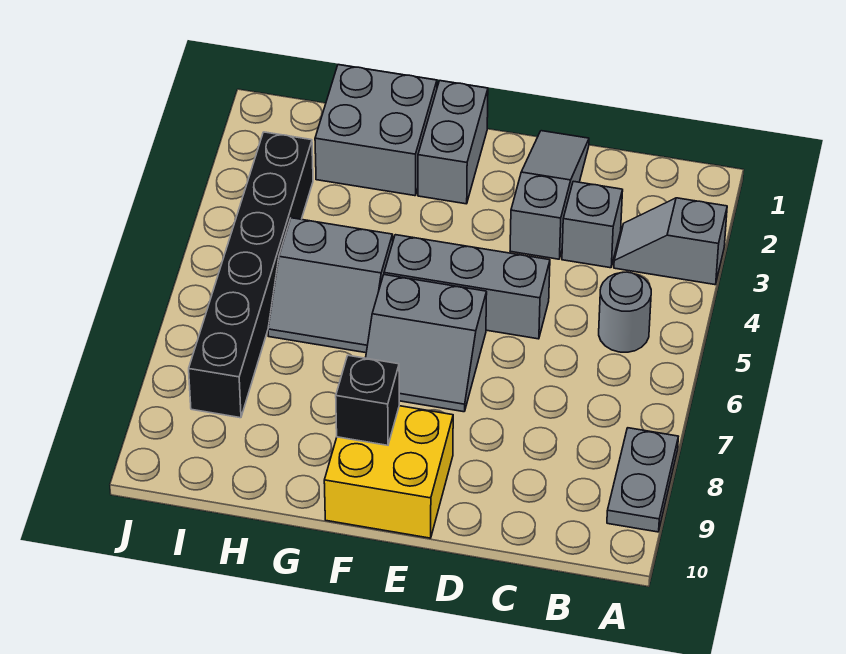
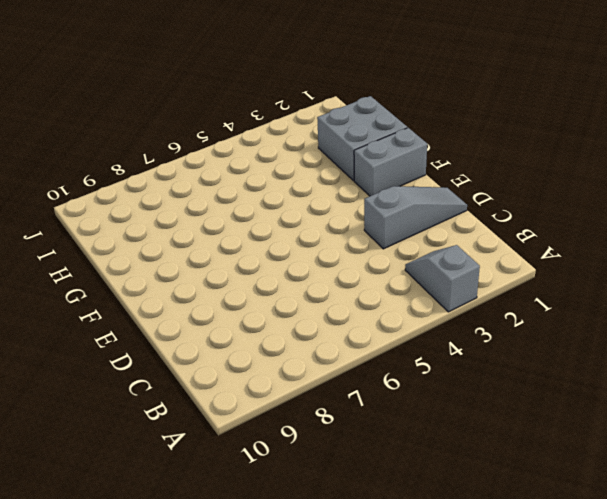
none -> grey 1x2 plate [607,428,678,532]
none -> grey 1x1 round brick [599,272,651,352]
none -> grey 1x1 brick [562,181,623,268]

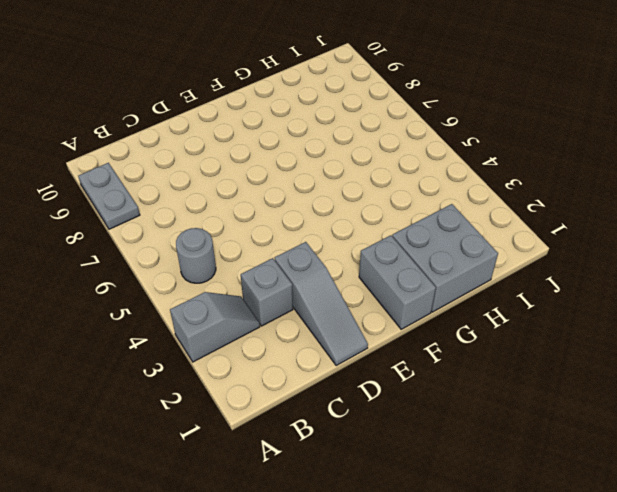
none -> grey 1x3 brick [384,235,550,339]
none -> grey 2x2 slope [366,275,487,412]
none -> yellow 2x2 brick [324,406,453,538]

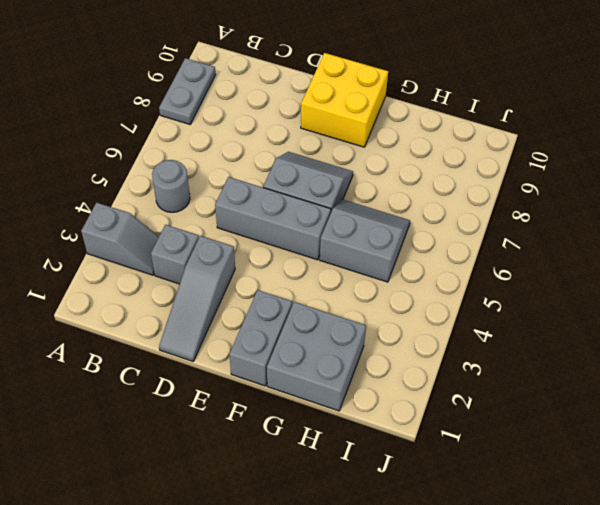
none -> black 1x6 brick [189,132,313,418]
none -> black 1x1 brick [336,355,399,445]

